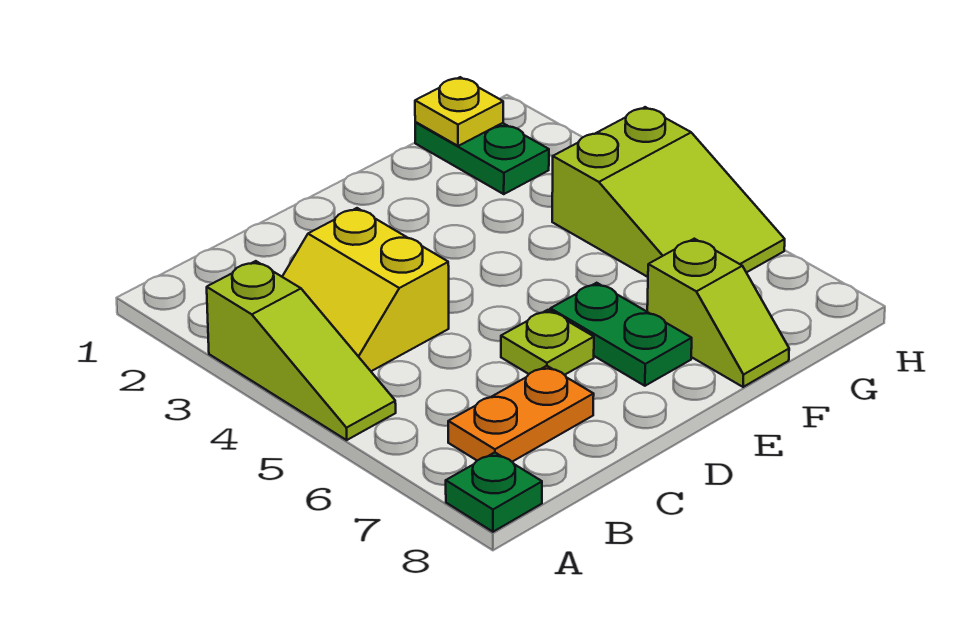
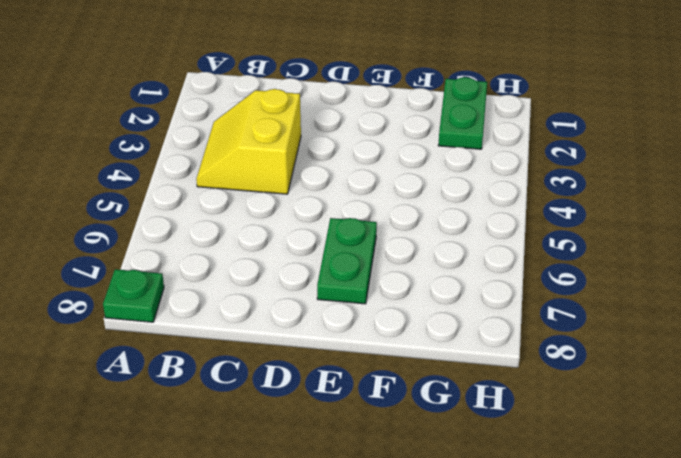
none -> lime 1x3 slope [207,261,396,440]
none -> orange 1x2 plate [448,366,594,462]

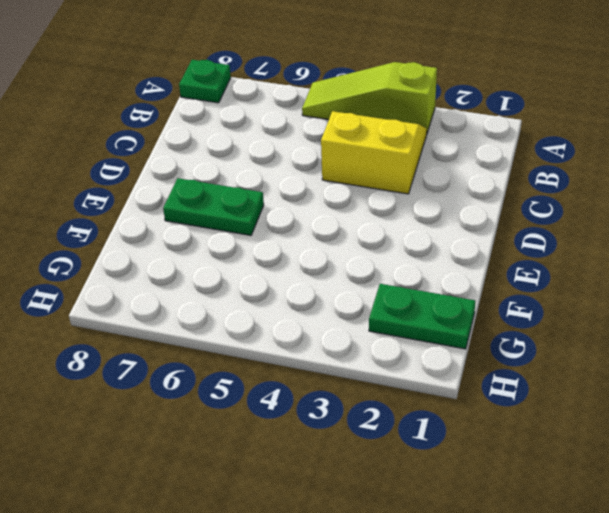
none -> orange 1x2 plate [448,366,594,462]
none -> lime 1x1 plate [501,310,594,375]

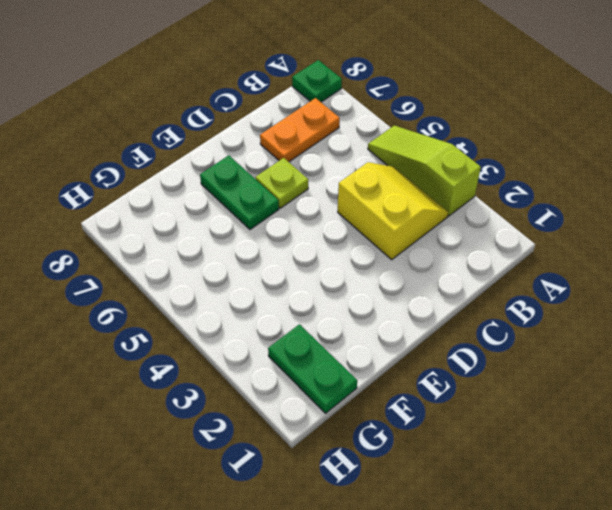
none -> lime 1x2 slope [647,239,789,387]
none -> lime 2x3 slope [552,107,785,277]

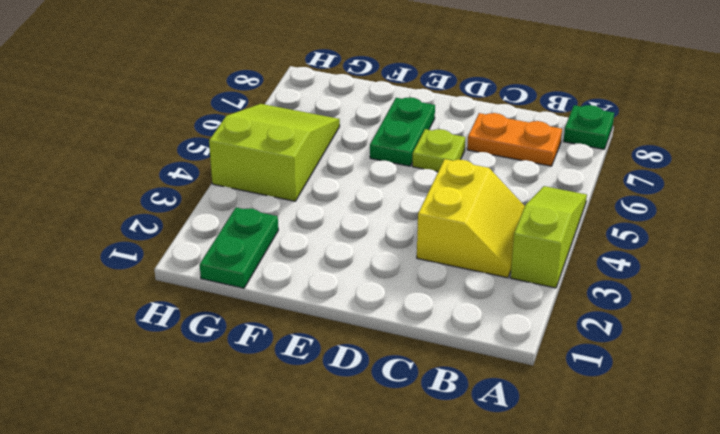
none -> lime 1x2 slope [647,239,789,387]
none -> yellow 1x1 plate [415,77,503,146]

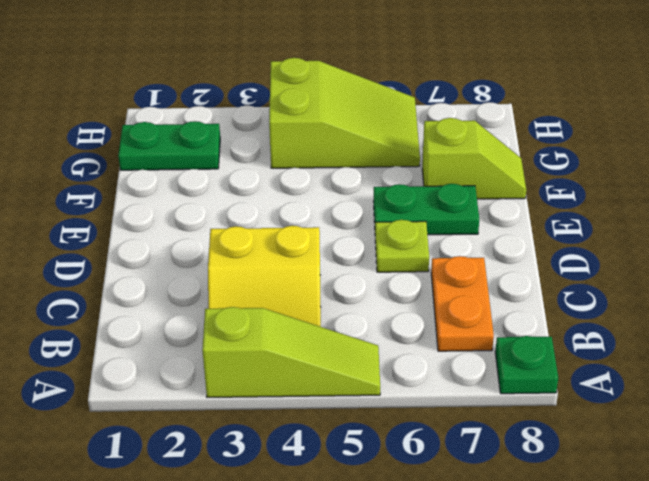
none -> yellow 1x1 plate [415,77,503,146]

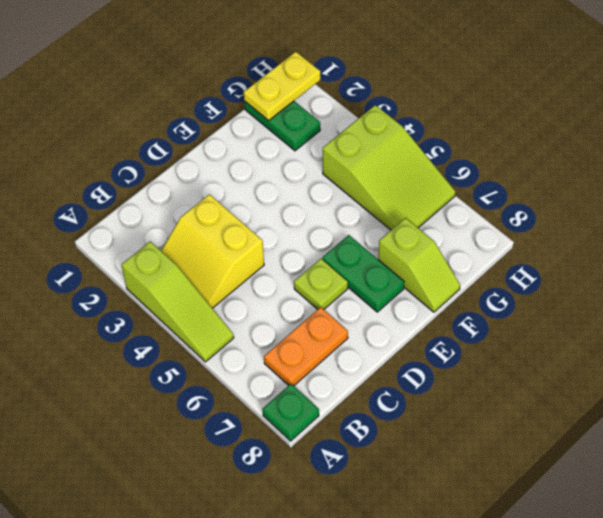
yellow 1x2 plate [244,52,320,121] -> yellow 1x1 plate [415,77,503,146]

